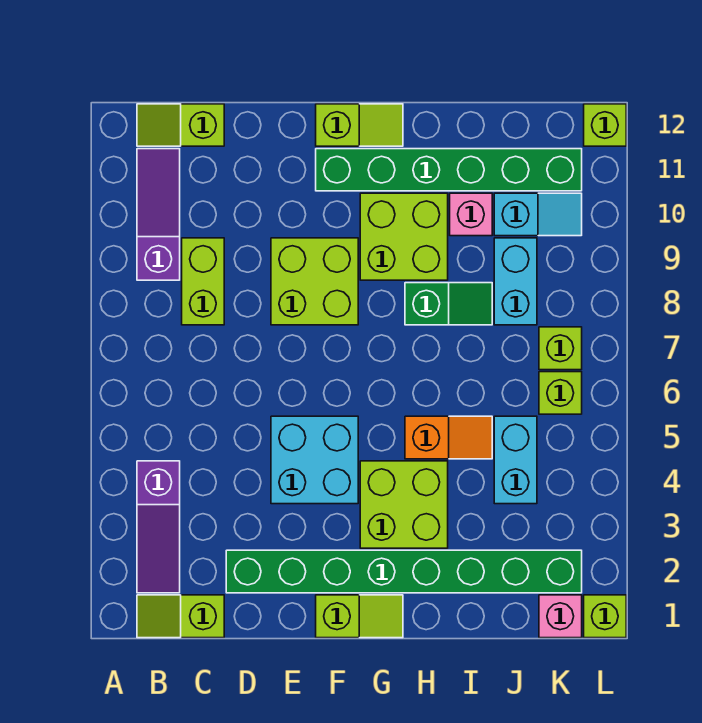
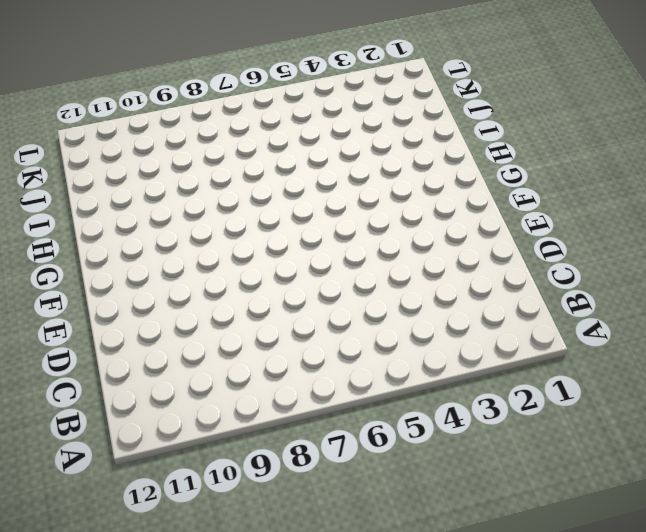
none -> lime 1x2 slope [137,595,224,638]
none -> purple 1x3 slope [137,461,180,593]
none -> purple 1x3 slope [137,149,180,280]

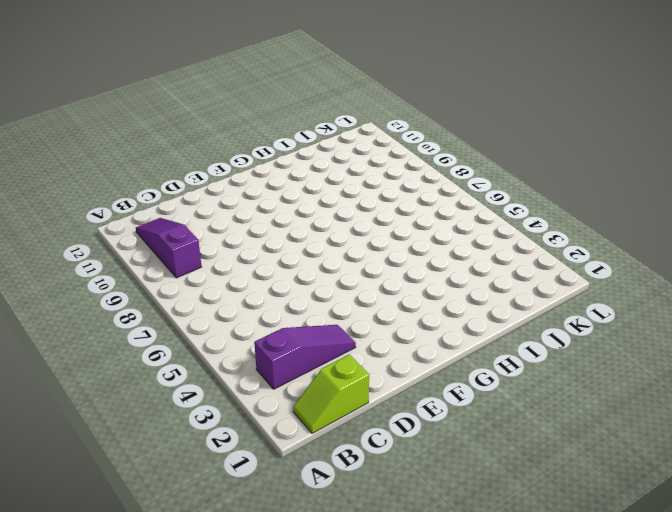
purple 1x3 slope [254,325,356,389] -> purple 1x3 slope turned to [137,461,180,593]
none -> lime 1x2 slope [137,104,224,146]
none -> lime 1x2 brick [182,238,224,325]
none -> green 1x8 brick [226,550,582,593]

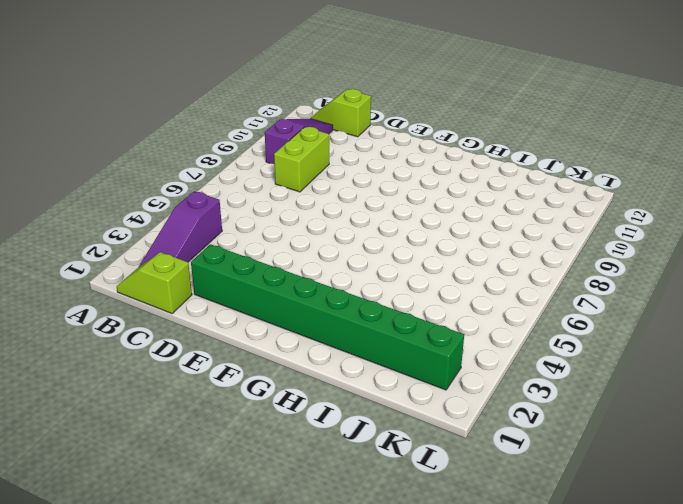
none -> cyan 2x2 brick [271,416,358,504]
none -> lime 2x2 brick [271,238,358,325]
none -> lime 1x2 slope [316,595,403,638]

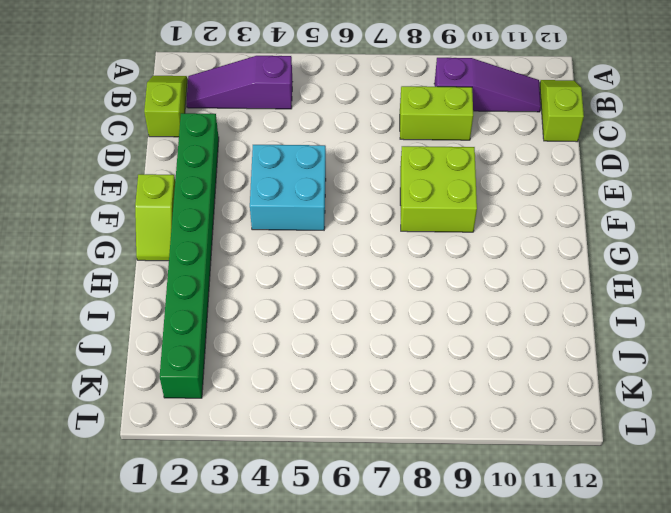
none -> green 1x6 brick [316,149,582,191]
none -> lime 1x2 slope [316,104,403,146]
none -> lime 2x2 brick [360,461,448,548]

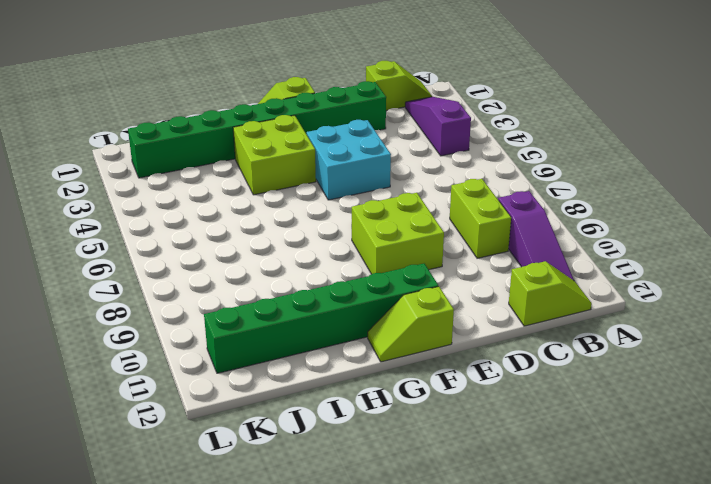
none -> lime 2x2 brick [360,193,448,280]
none -> orange 1x2 slope [405,416,492,459]
none -> green 1x2 slope [405,283,492,325]

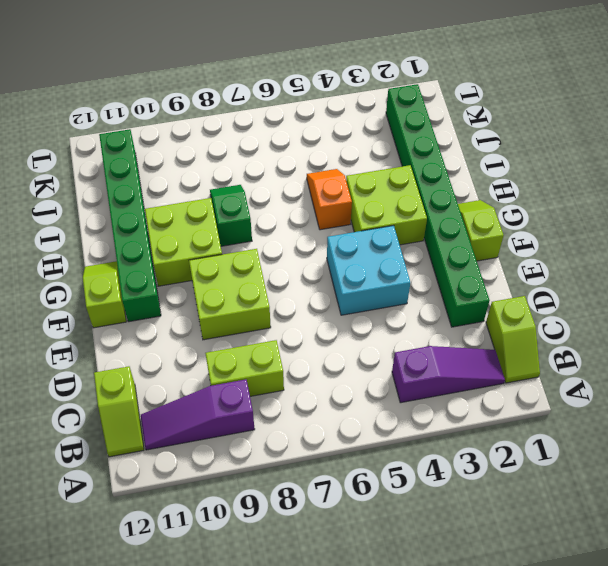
none -> pink 1x1 brick [450,193,492,236]
none -> cyan 1x2 brick [494,416,537,504]
none -> cyan 1x2 brick [494,238,537,325]

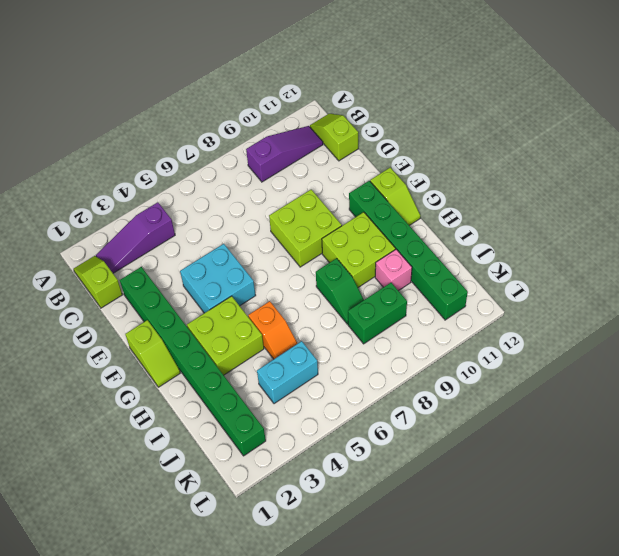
green 1x2 brick [348,283,407,344] -> cyan 1x2 brick [494,238,537,325]
none -> lime 1x2 brick [182,238,224,325]
none -> cyan 1x2 slope [494,193,582,236]
none -> pink 1x1 brick [539,595,582,638]

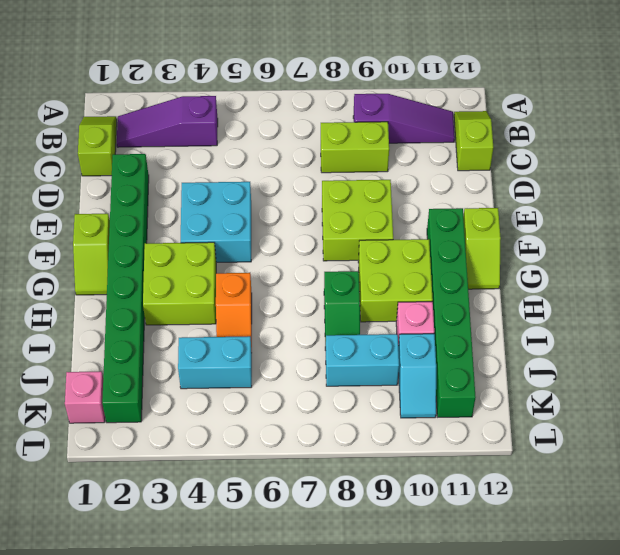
none -> lime 1x1 brick [539,372,582,414]
none -> lime 1x1 brick [539,327,582,370]
none -> lime 1x1 brick [584,595,626,638]

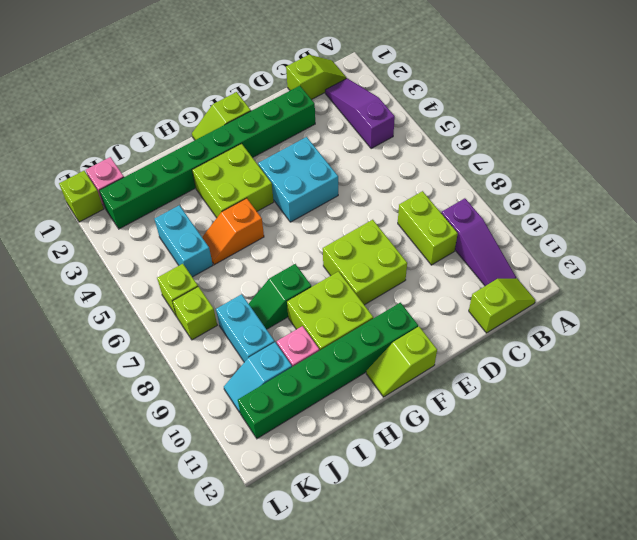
none -> lime 1x1 brick [584,104,626,146]

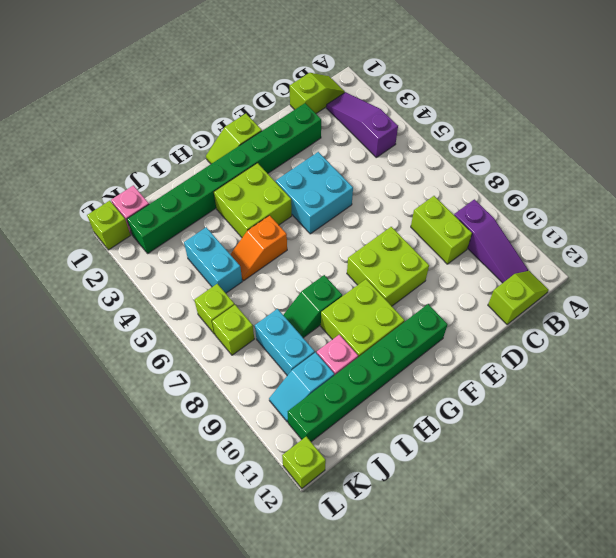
none -> lime 1x2 slope [316,104,403,146]

